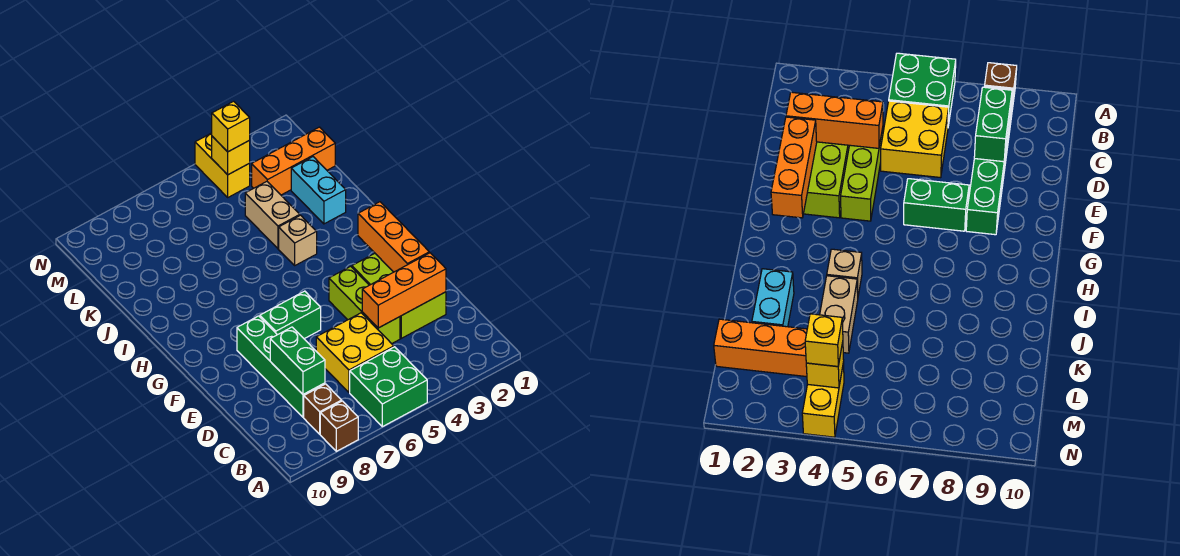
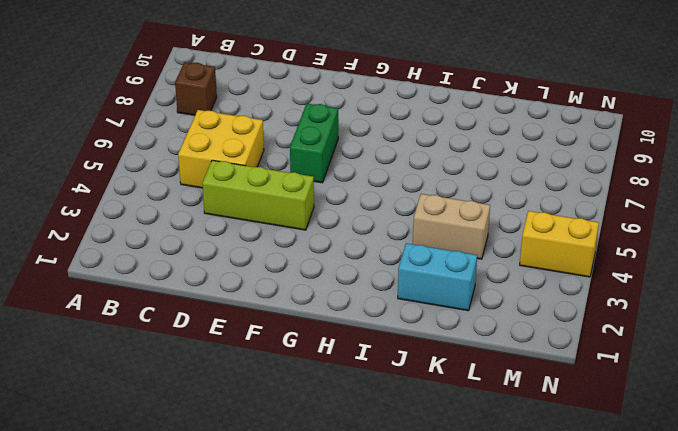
none -> green 2x2 brick [350,347,427,427]
none -> brown 1x1 brick [320,401,358,451]
none -> green 1x4 brick [237,316,325,417]

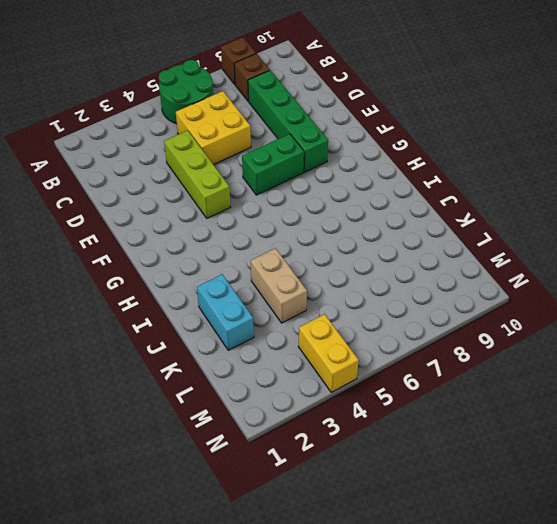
green 2x2 round brick [159,60,213,124] -> green 2x2 brick [350,347,427,427]
none -> lime 2x3 brick [352,254,446,338]
none -> tan 1x1 brick [279,215,317,265]
none -> orange 1x3 brick [252,127,335,195]

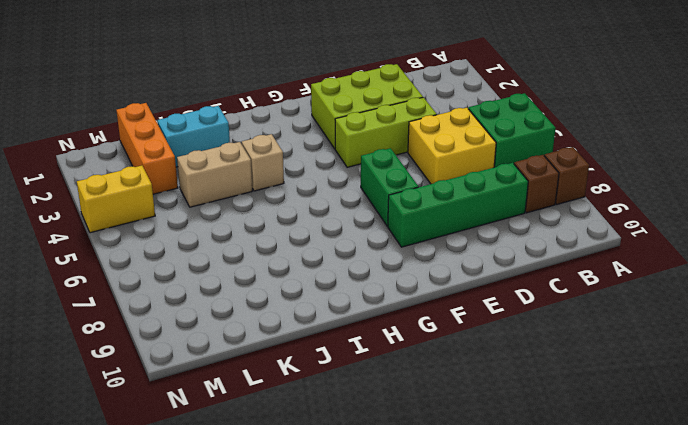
none -> green 1x2 brick [270,327,325,394]
none -> orange 1x3 brick [362,253,446,328]
none -> orange 1x3 brick [358,202,429,272]

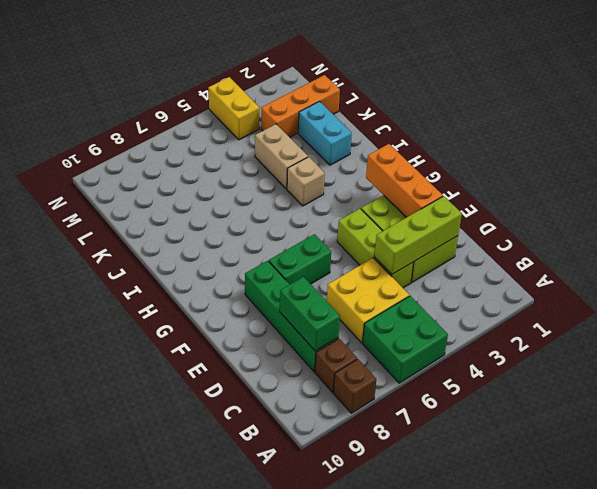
lime 1x3 brick [374,196,462,274] -> orange 1x3 brick [362,253,446,328]
none -> yellow 1x1 brick [212,136,250,175]
none -> yellow 1x1 brick [212,101,250,152]

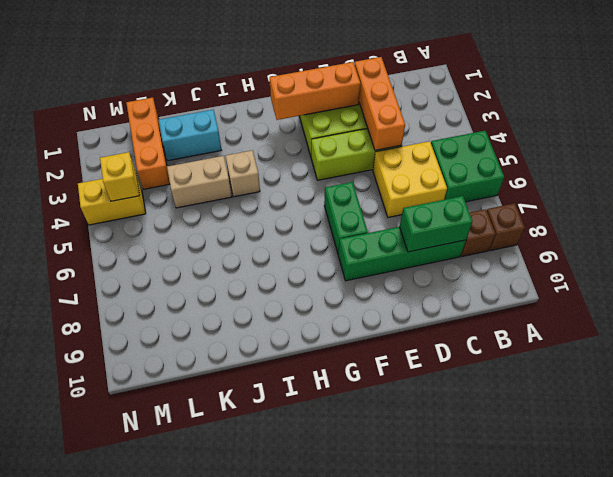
none -> yellow 1x1 brick [212,101,250,152]

